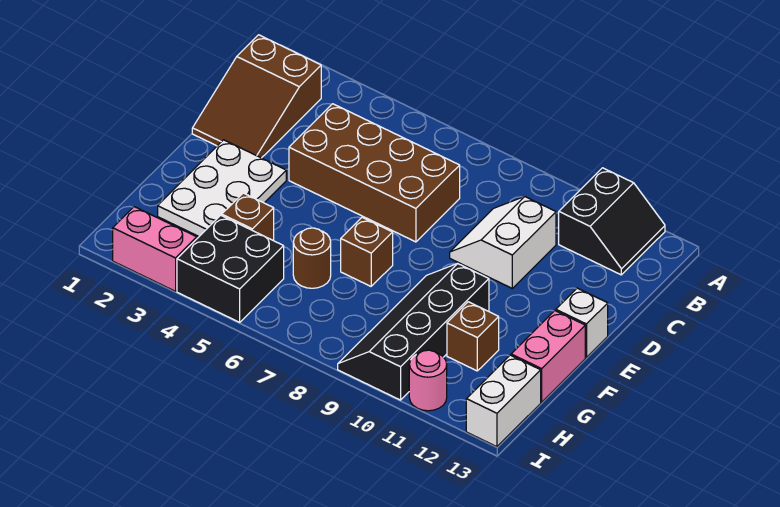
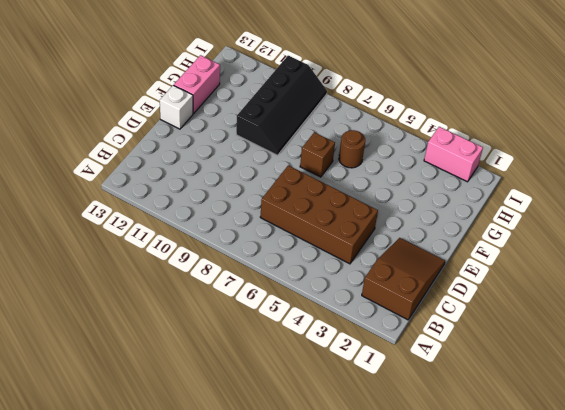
none -> black 2x2 slope [559,168,665,275]
none -> white 2x2 slope [450,197,556,288]
none -> white 2x3 plate [158,140,286,236]

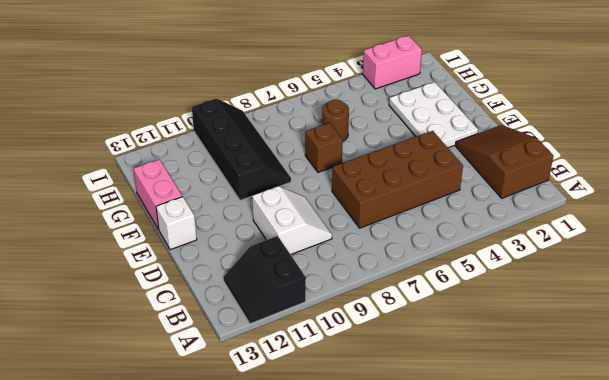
none -> brown 1x1 brick [222,193,274,241]
none -> brown 1x1 brick [447,302,499,371]
none -> black 2x2 brick [177,215,284,322]

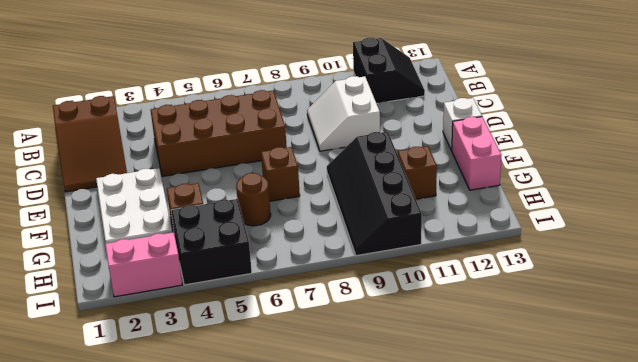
none -> white 1x2 brick [466,355,541,447]
none -> pink 1x1 round brick [409,350,447,411]

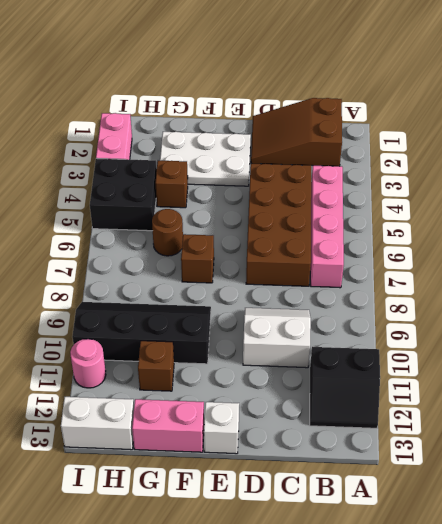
pink 1x4 brick [310,166,344,288] -> none

